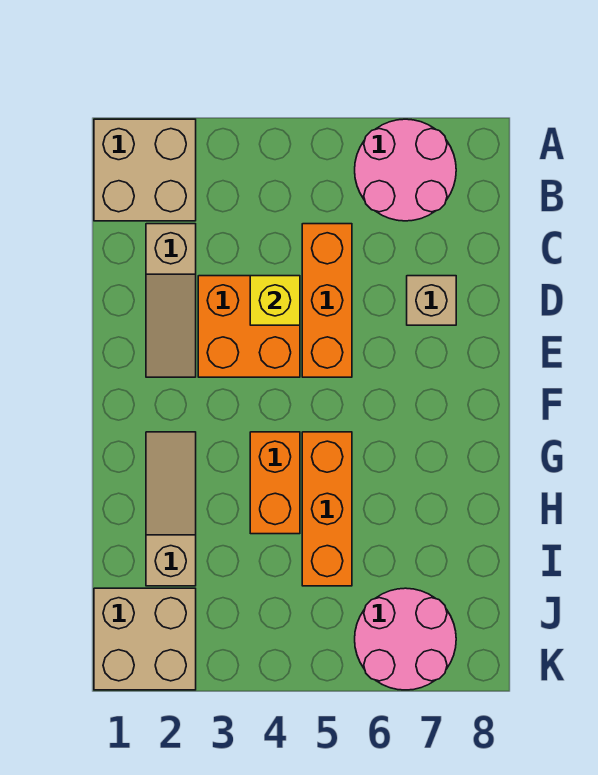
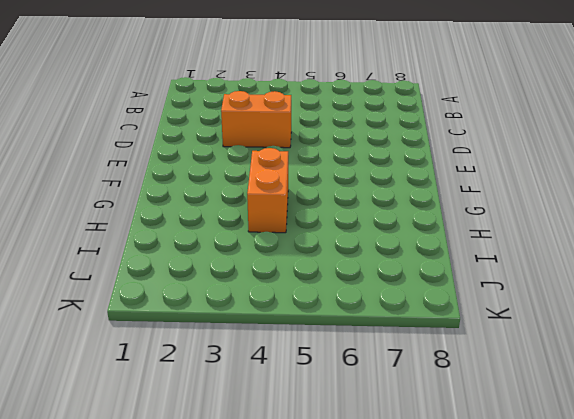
orange 1x2 brick [221,91,291,148] -> orange 2x2 brick [198,276,300,377]
none -> tan 2x2 brick [94,119,196,221]
none -> pink 2x2 round brick [355,119,456,221]
none -> tan 1x3 slope [146,224,196,377]

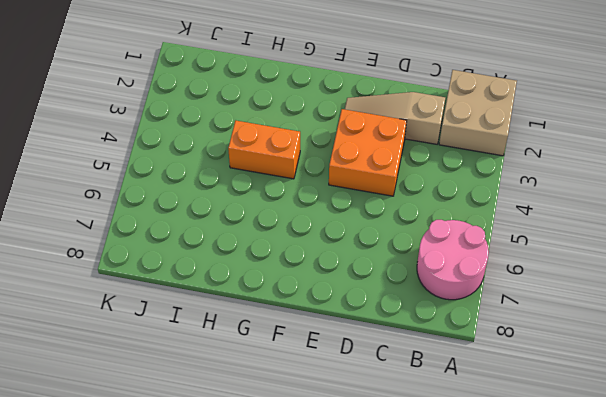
none -> orange 1x3 brick [302,224,352,377]
none -> tan 1x1 brick [407,276,456,325]
none -> tan 1x3 slope [146,432,196,586]

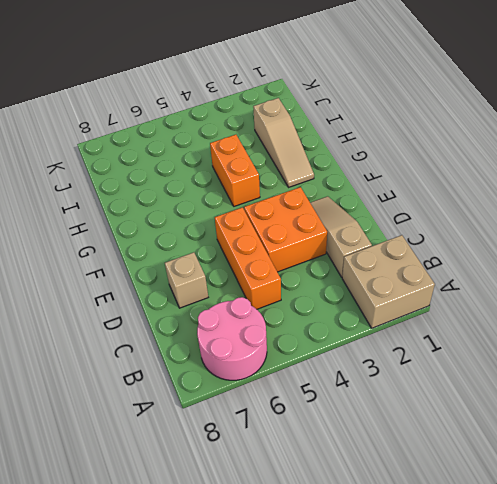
none -> orange 1x3 brick [302,432,352,586]
none -> tan 2x2 brick [94,588,196,690]
none -> pink 2x2 round brick [355,588,456,690]

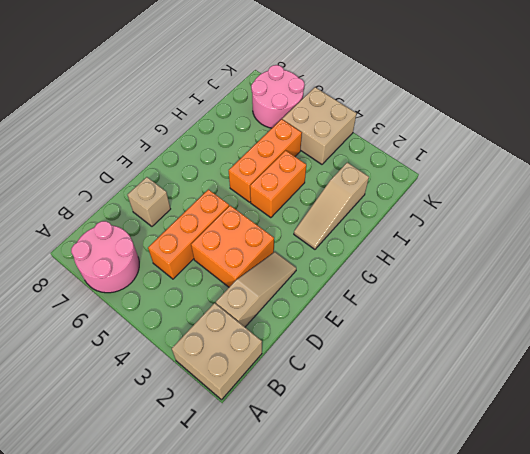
tan 2x2 brick [282,87,356,164] -> tan 2x2 brick moved to [94,588,196,690]
none -> yellow 1x1 brick [250,276,300,325]

